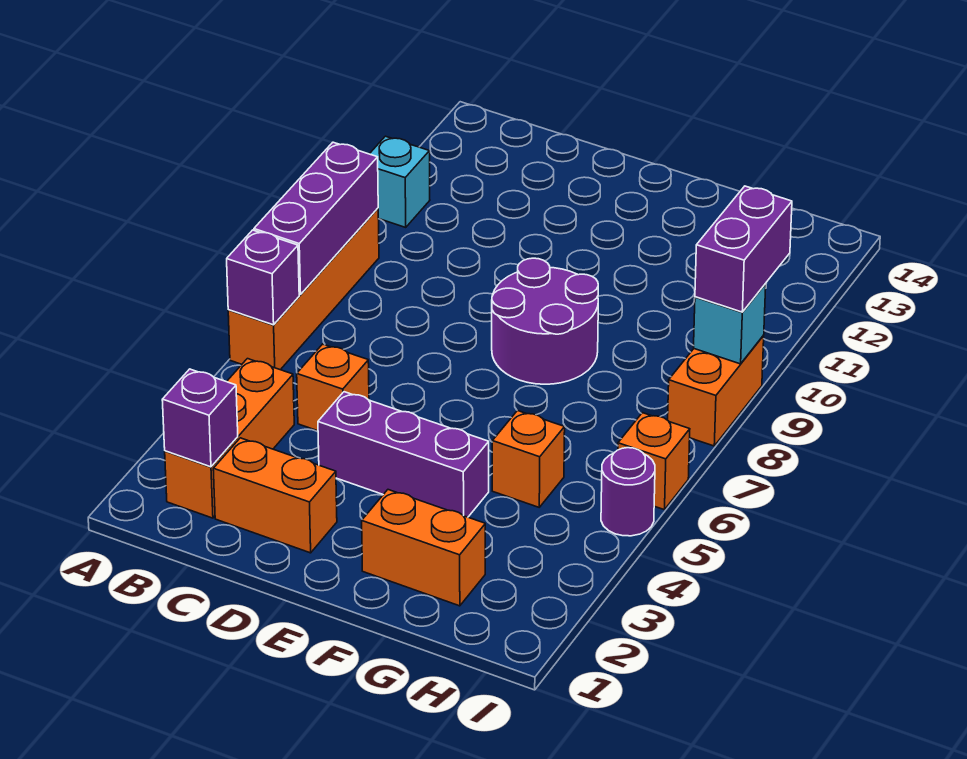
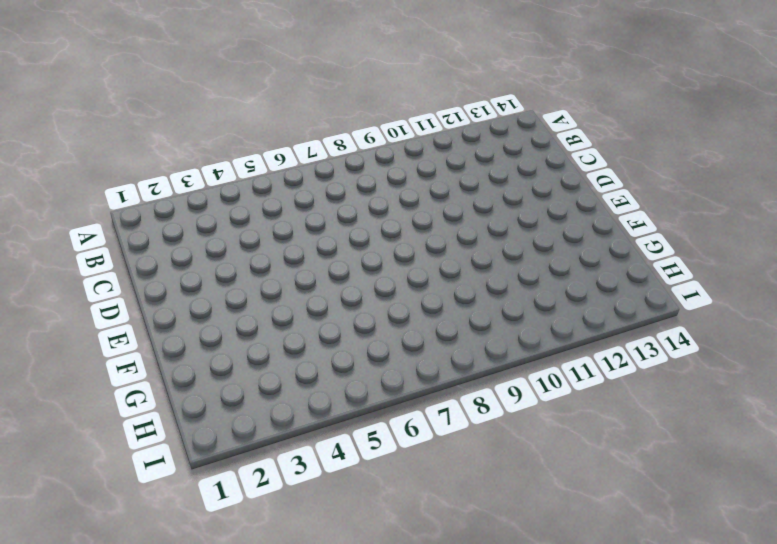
none -> orange 1x4 brick [228,208,379,370]
none -> cyan 1x1 brick [370,136,430,227]
none -> orange 1x3 brick [165,359,294,518]

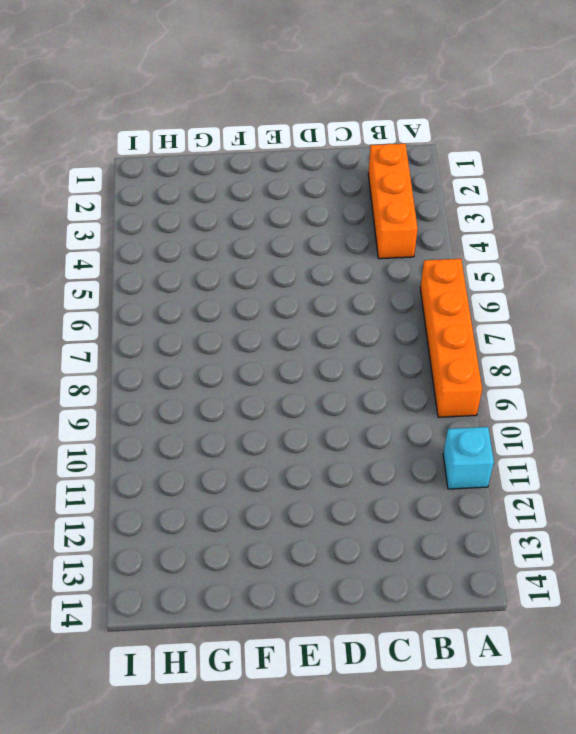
none -> orange 1x2 brick [213,438,337,553]
none -> orange 1x1 brick [297,344,369,431]
none -> purple 1x3 brick [318,392,489,517]

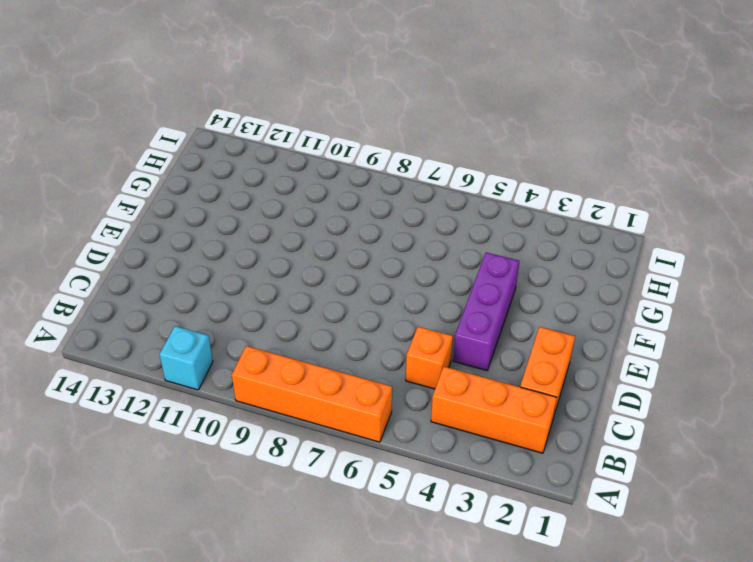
none -> purple 2x2 round brick [492,258,598,384]
none -> orange 1x2 brick [362,490,485,606]
none -> orange 1x1 brick [492,410,565,507]

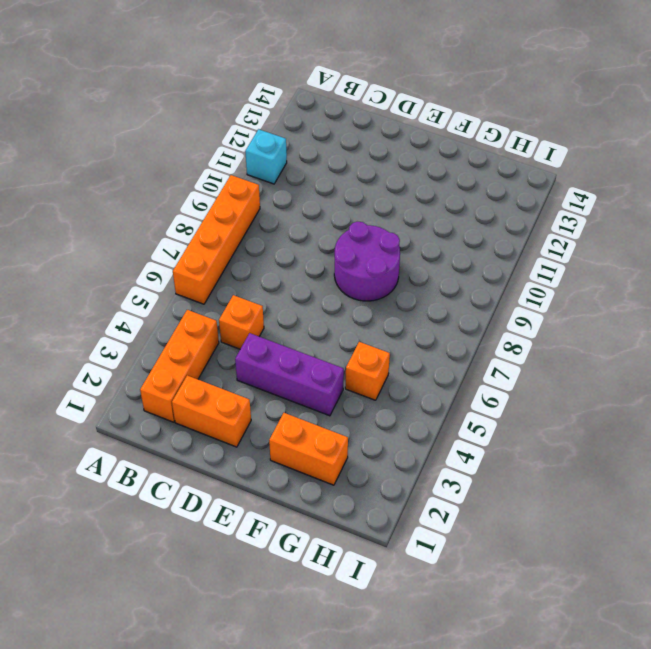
none -> purple 1x1 round brick [601,448,655,536]
none -> orange 1x1 brick [618,413,690,510]
none -> orange 1x2 brick [668,335,764,446]

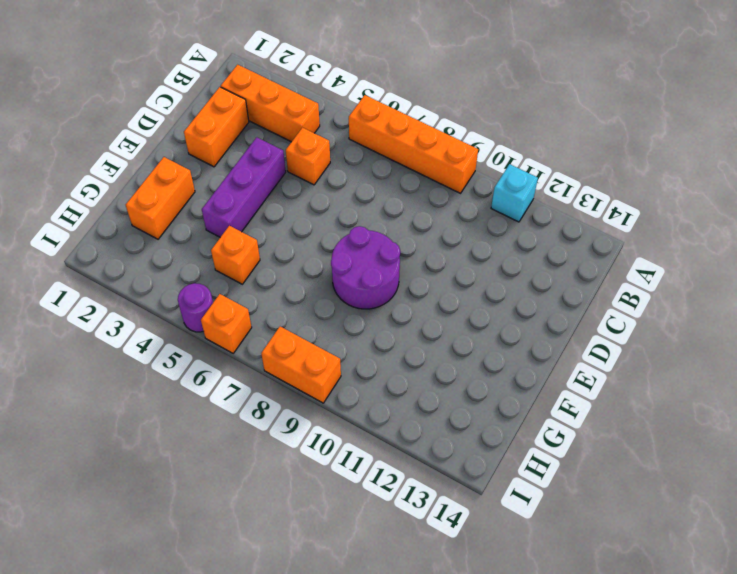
none -> purple 1x1 brick [227,230,299,325]
none -> purple 1x3 brick [254,142,378,295]
none -> purple 1x1 brick [162,369,238,467]

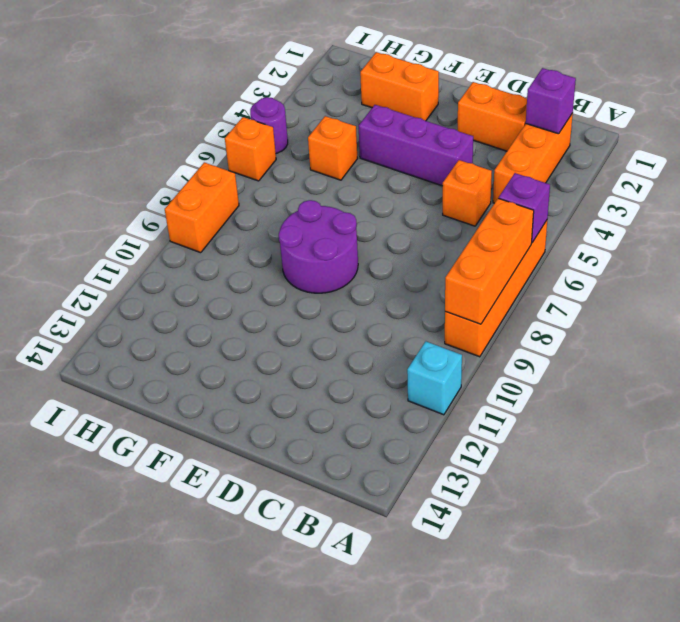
orange 1x3 brick [445,198,534,324] -> purple 1x3 brick [254,142,378,295]
none -> cyan 1x1 brick [694,284,766,364]
none -> purple 1x2 brick [695,186,792,312]

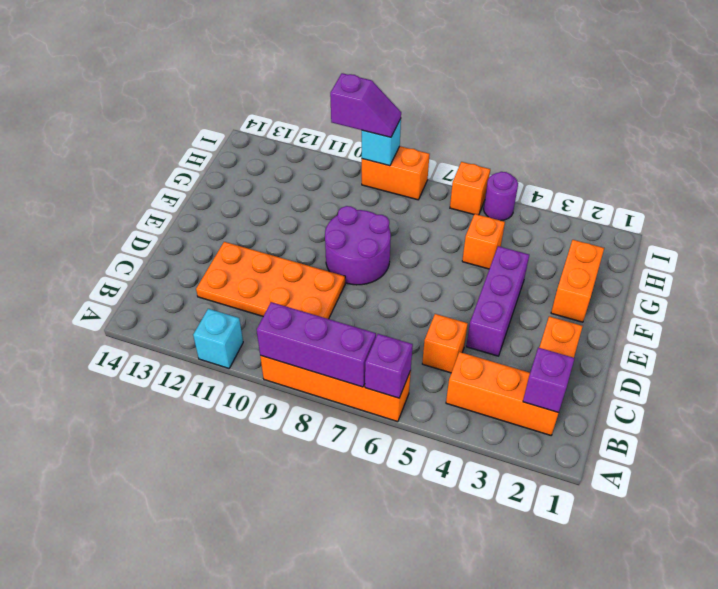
orange 2x4 plate [196,242,345,319] -> none
purple 1x2 slope [330,73,401,137] -> purple 1x2 brick [695,186,792,312]

